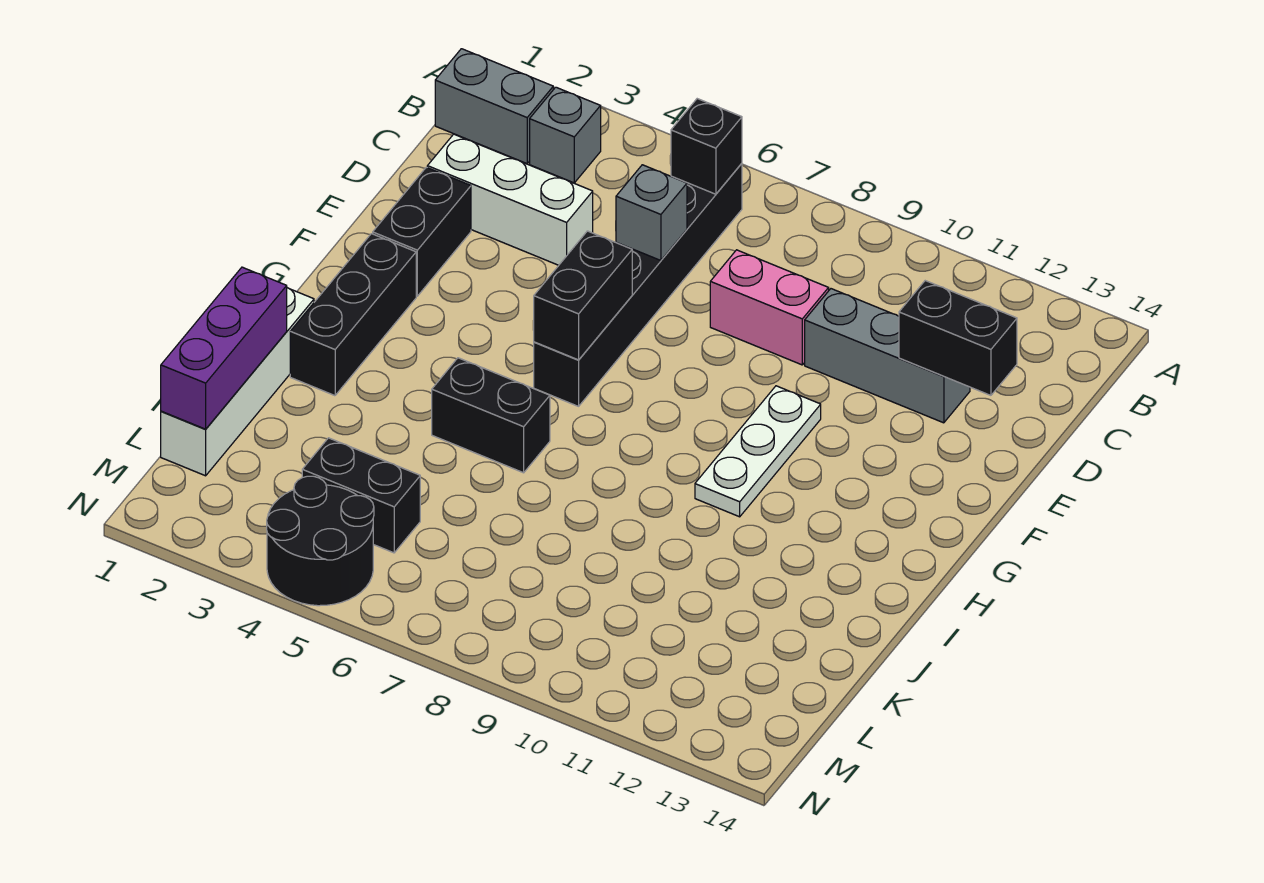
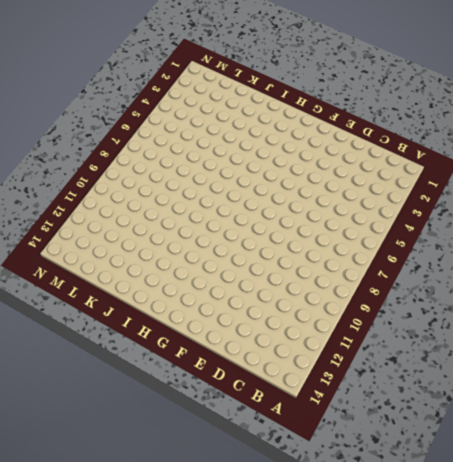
none -> grey 1x2 brick [435,49,553,164]
none -> grey 1x1 brick [530,87,601,183]
none -> black 1x6 brick [534,163,742,406]

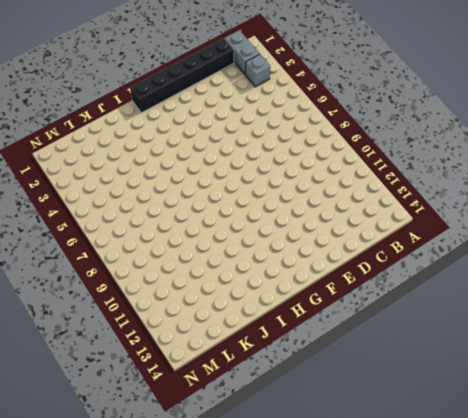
black 1x6 brick [130,38,234,113] -> black 1x6 brick moved to [534,163,742,406]
none -> white 1x3 brick [427,134,593,265]
none -> pink 1x2 brick [710,250,829,365]
none -> grey 1x3 brick [805,289,970,423]

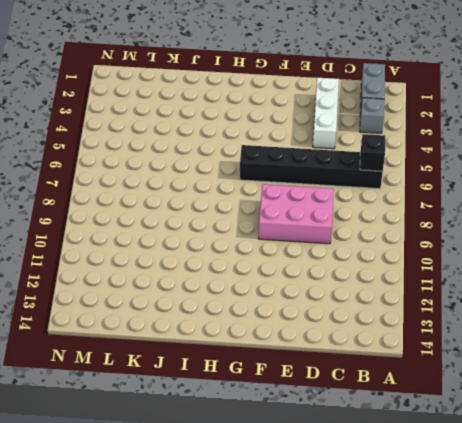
pink 2x3 brick [259,184,334,244] -> pink 1x2 brick [710,250,829,365]
none -> grey 1x3 brick [805,289,970,423]
none -> black 1x2 brick [373,167,471,296]
none -> white 1x3 plate [695,386,821,517]

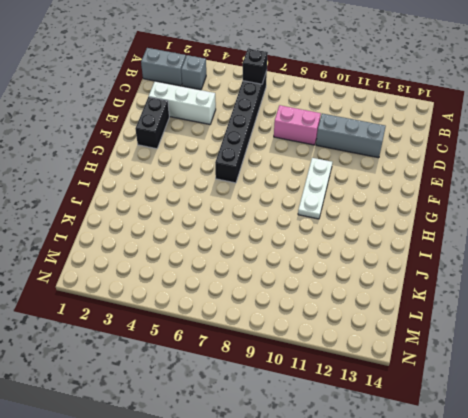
none -> black 1x3 brick [290,234,416,396]
none -> white 1x4 brick [161,288,314,476]
none -> black 1x2 brick [432,358,550,473]

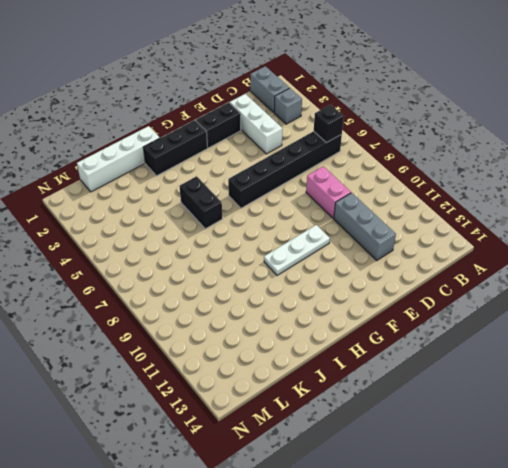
none -> black 1x2 brick [302,438,420,553]
none -> black 2x2 round brick [267,476,374,606]
none -> grey 1x1 brick [616,165,687,260]

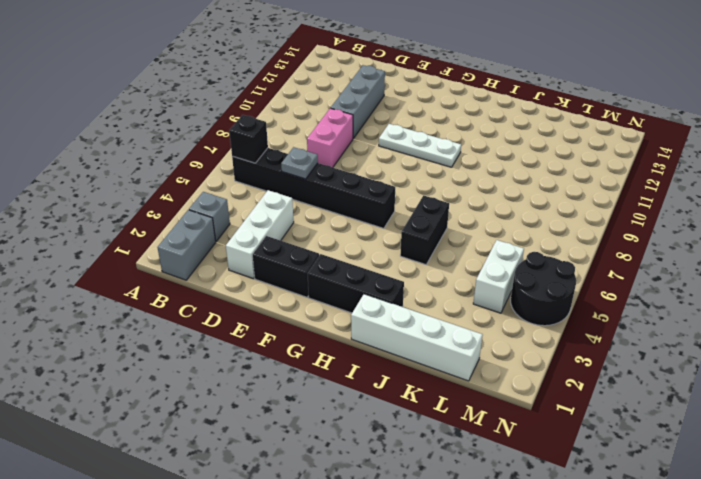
grey 1x1 plate [281,147,318,179] -> grey 1x1 brick [616,165,687,260]
white 1x2 brick [473,240,524,313] -> black 1x2 brick [302,438,420,553]
none -> black 1x2 brick [899,281,1017,395]
none -> black 1x2 brick [533,231,632,360]
none -> purple 1x3 brick [161,267,287,429]

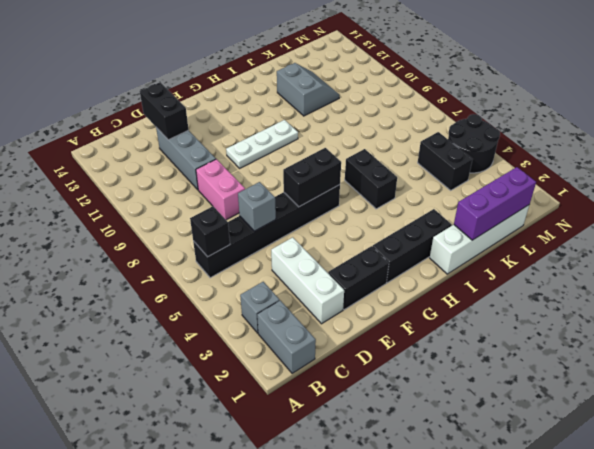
grey 2x2 slope [277,63,340,116] -> none

